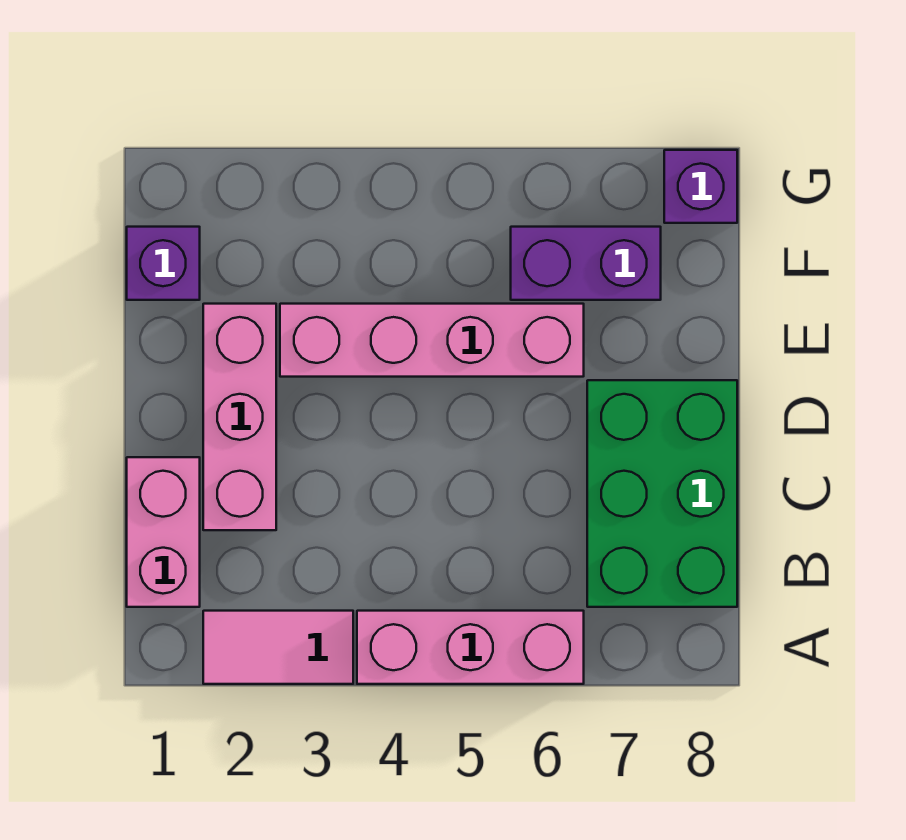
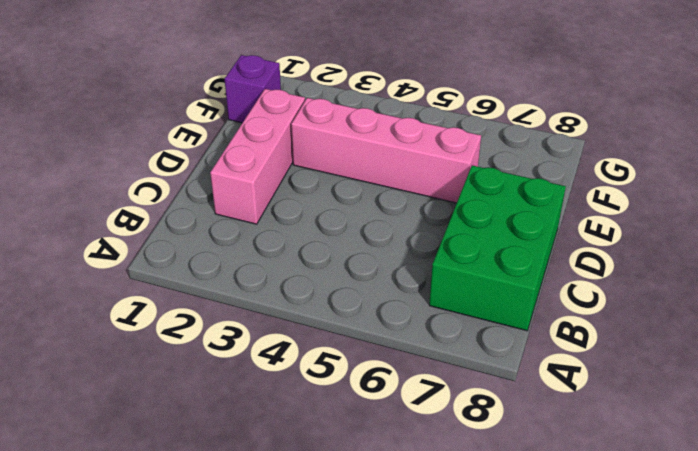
none -> pink 1x2 tile [203,611,353,684]
none -> pink 1x3 brick [357,611,584,684]

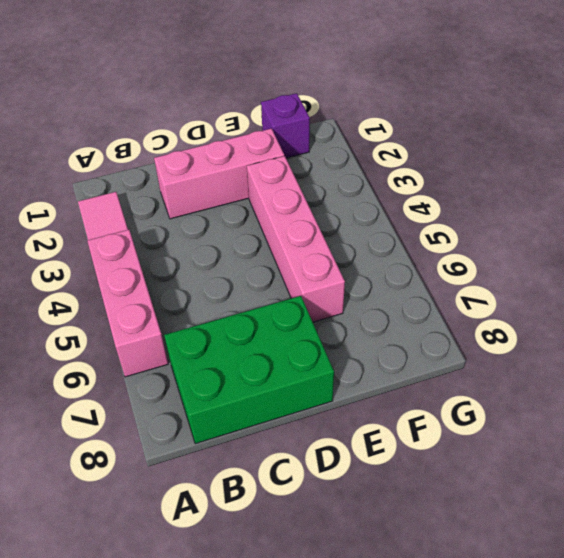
none -> pink 1x2 brick [127,457,200,607]
none -> purple 1x2 brick [511,227,661,300]

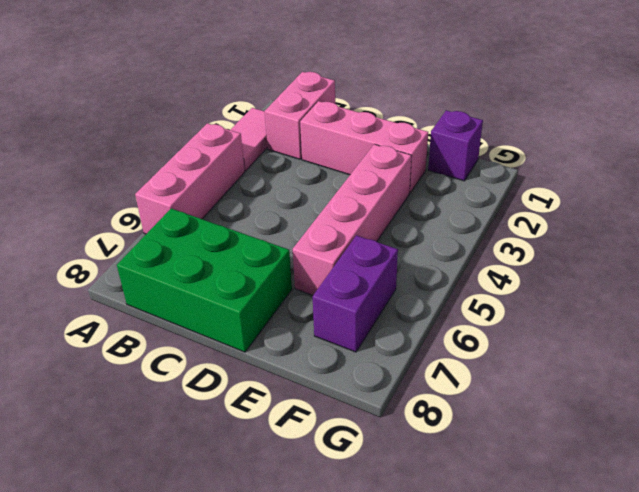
pink 1x2 brick [265,72,335,159] -> pink 1x2 brick turned to [127,457,200,607]
none -> purple 1x1 brick [664,150,737,223]

